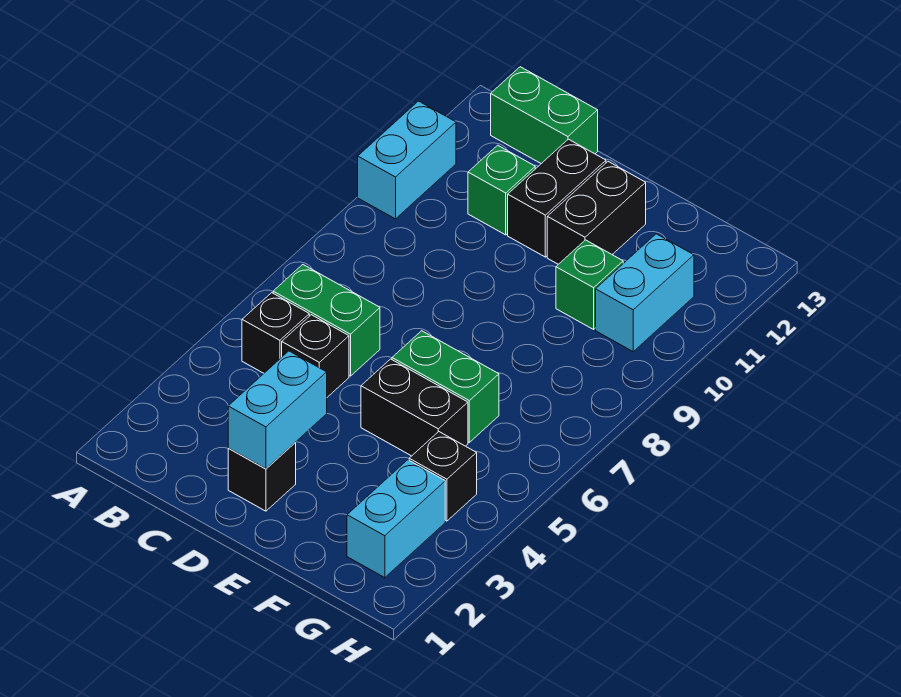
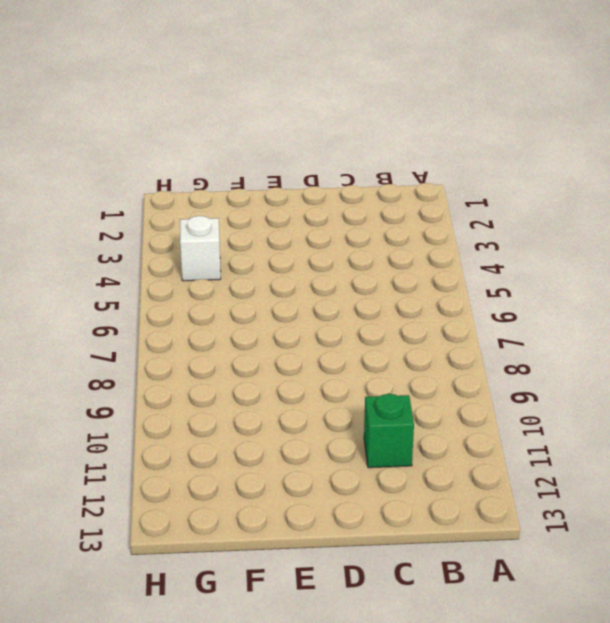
white 1x1 brick [180,216,221,281] -> black 1x1 brick [409,432,477,521]
none -> cyan 1x2 brick [358,101,456,219]
none -> black 1x1 brick [242,293,309,373]
none -> green 1x2 brick [273,265,380,376]

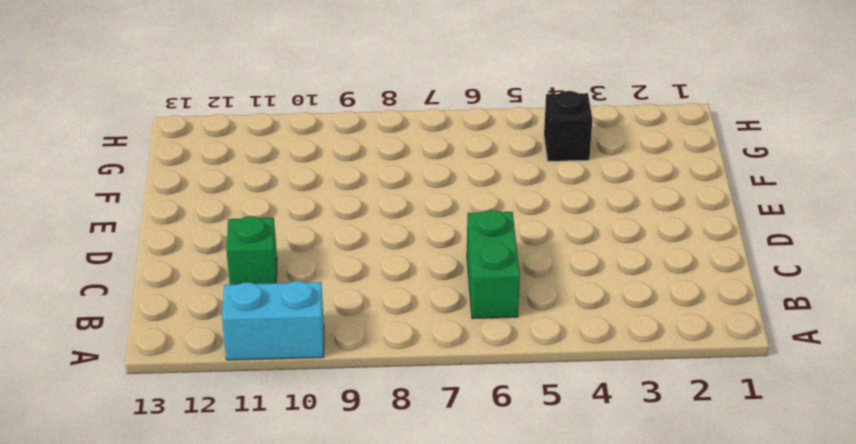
none -> black 1x1 brick [242,293,309,373]
none -> green 1x2 brick [491,67,598,164]
none -> black 1x1 brick [282,315,349,397]

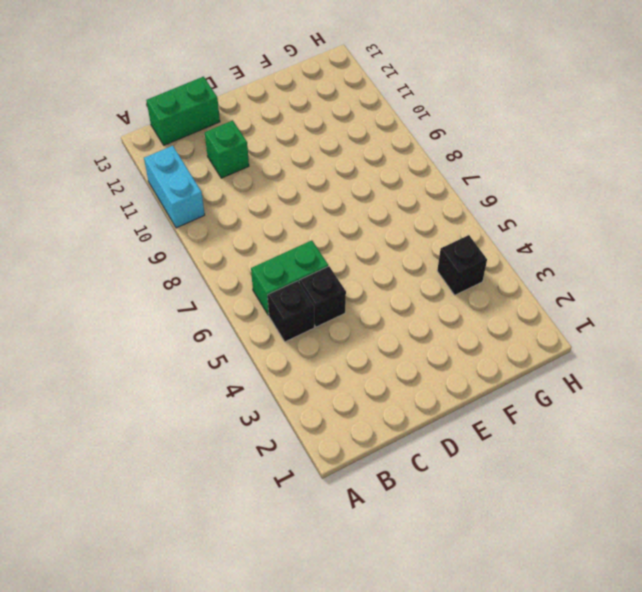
none -> black 1x1 brick [228,443,296,511]
none -> black 1x2 brick [508,139,606,257]
none -> black 1x2 brick [361,359,468,456]

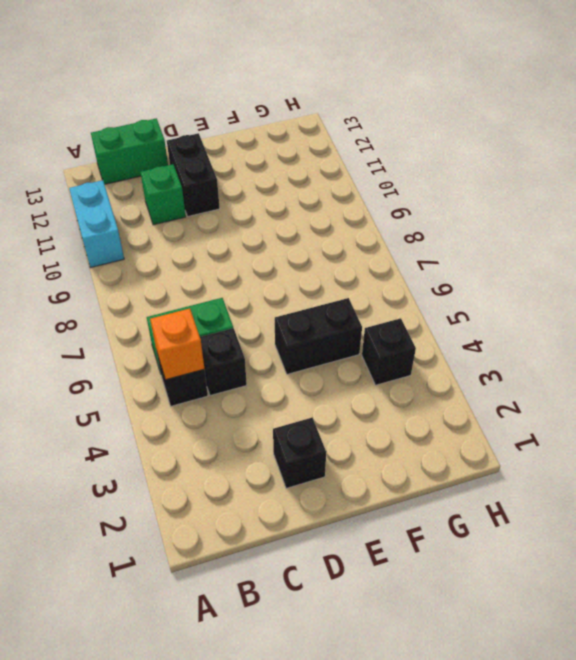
orange 1x1 brick [150,309,204,380] -> none
none -> green 1x2 brick [392,331,499,442]
none -> black 1x2 brick [547,162,646,264]
none -> green 1x1 brick [556,240,623,329]

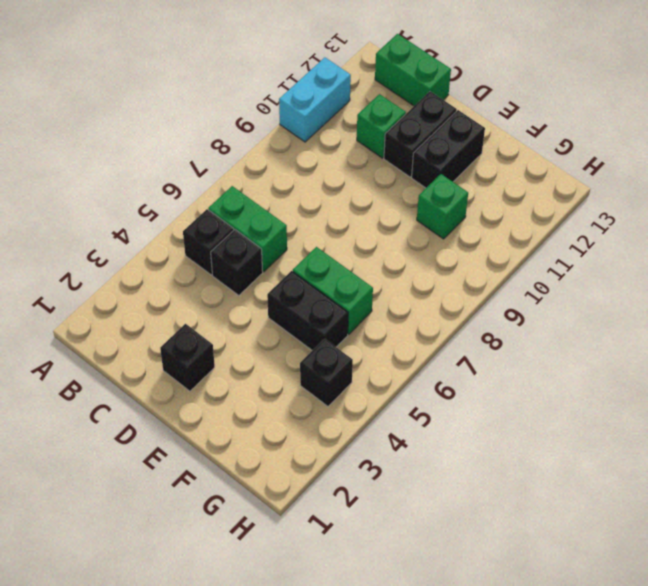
none -> cyan 1x2 brick [347,460,445,578]
none -> cyan 1x2 brick [596,234,694,351]
none -> cyan 1x2 brick [228,351,327,469]

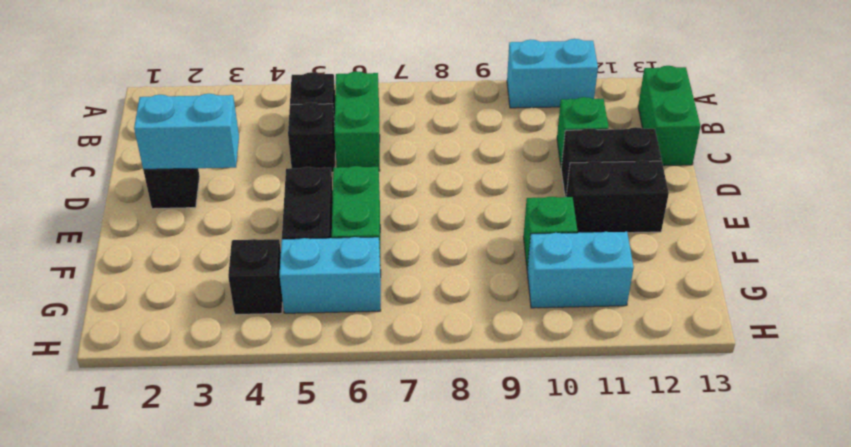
cyan 1x2 brick [280,237,381,313] -> cyan 1x2 brick moved to [347,460,445,578]

